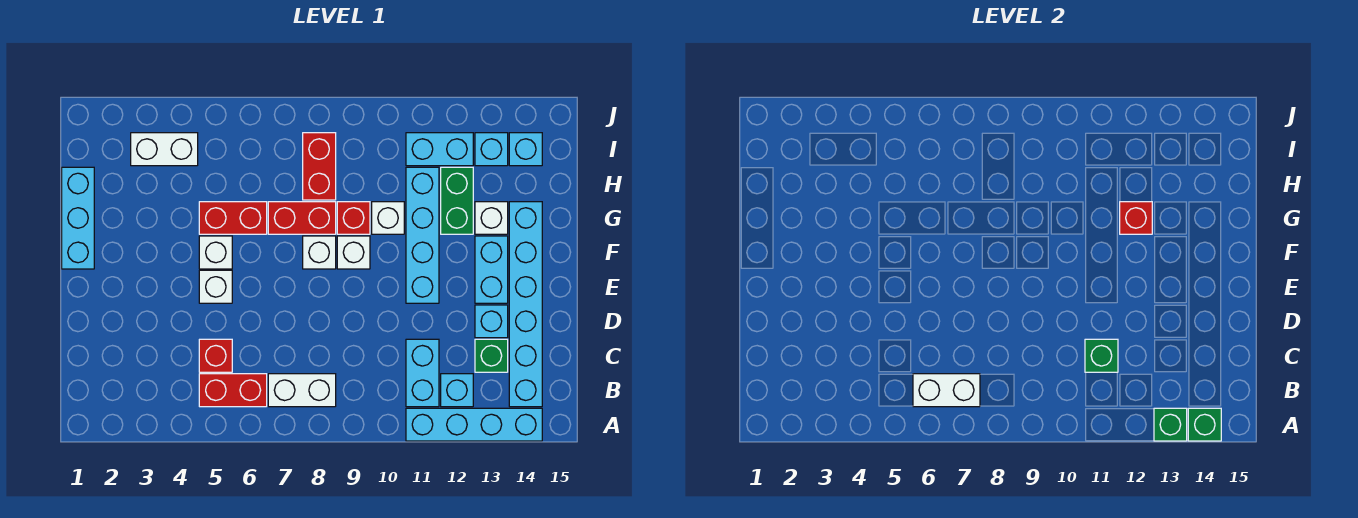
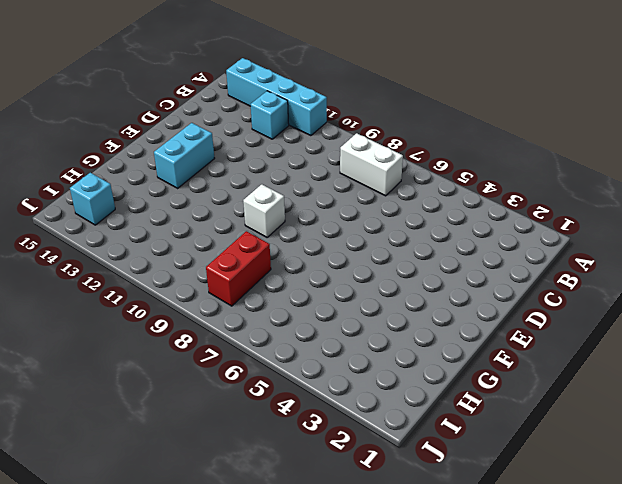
none -> red 1x2 brick [199,374,267,407]
none -> cyan 1x2 brick [406,339,439,407]
none -> cyan 1x6 brick [509,202,542,407]
none -> red 1x1 brick [199,339,232,372]

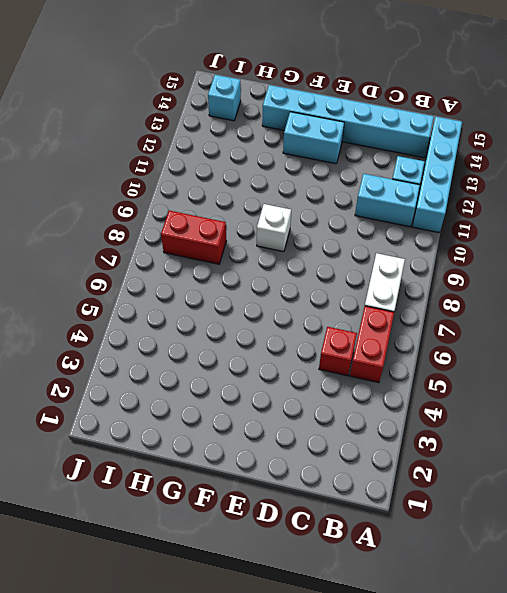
none -> green 1x1 brick [475,339,508,372]
none -> cyan 1x1 brick [475,305,508,338]
none -> white 1x1 brick [199,270,232,303]
none -> cyan 1x4 brick [406,167,439,303]

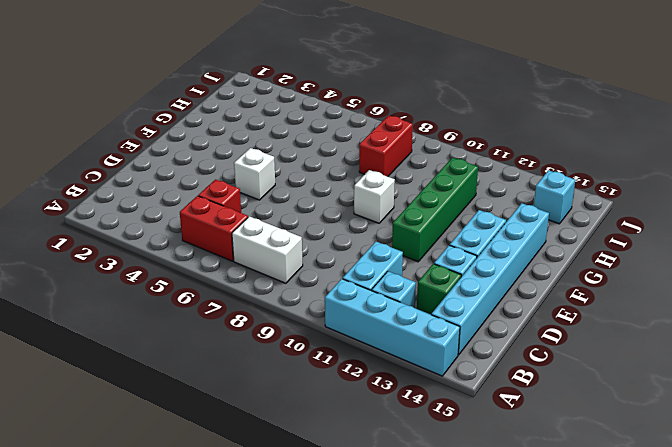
green 1x4 brick [392,158,478,262] -> cyan 1x4 brick [406,167,439,303]
none -> cyan 1x3 brick [62,167,94,269]
none -> white 1x1 brick [199,236,232,269]
none -> white 1x1 brick [303,236,336,269]
none -> red 1x2 brick [199,202,267,234]

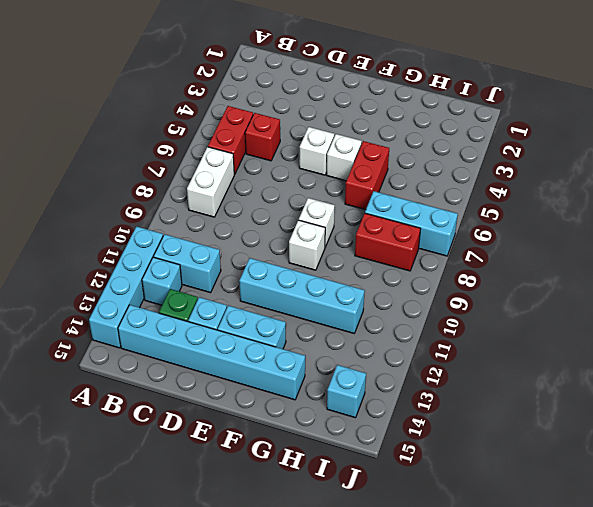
cyan 1x3 brick [365,191,458,256] -> cyan 1x3 brick moved to [62,167,94,269]
none -> red 1x2 brick [268,202,336,234]
none -> red 1x1 brick [337,202,370,234]
none -> white 1x1 brick [372,202,404,234]
none -> green 1x2 brick [441,167,473,234]

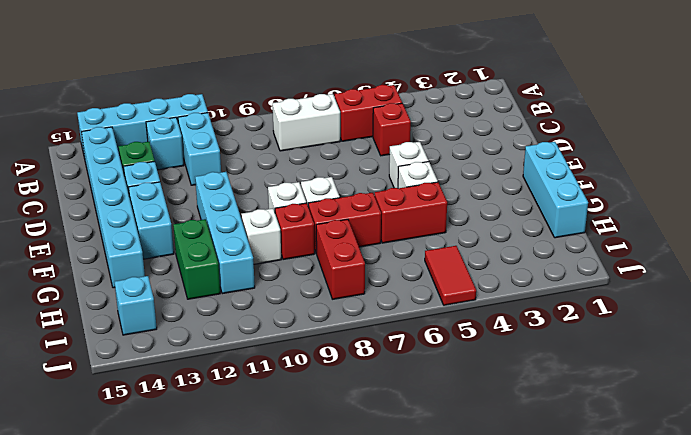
red 1x2 tile [425,246,476,305] -> none
none -> white 1x1 brick [475,202,508,234]
none -> white 1x2 brick [131,133,198,166]
none -> cyan 1x2 brick [406,133,473,166]
none -> cyan 1x1 brick [475,133,508,166]

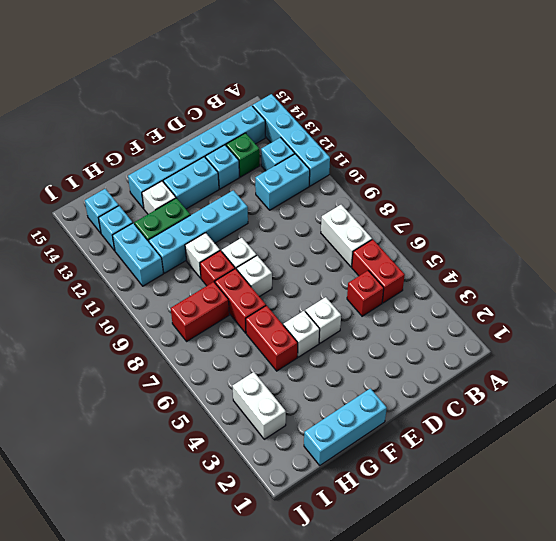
none -> green 1x1 brick [1154,408,1187,441]
none -> green 1x1 brick [1188,408,1221,441]
none -> white 1x2 brick [913,374,980,407]
none -> green 1x1 brick [1085,339,1118,372]

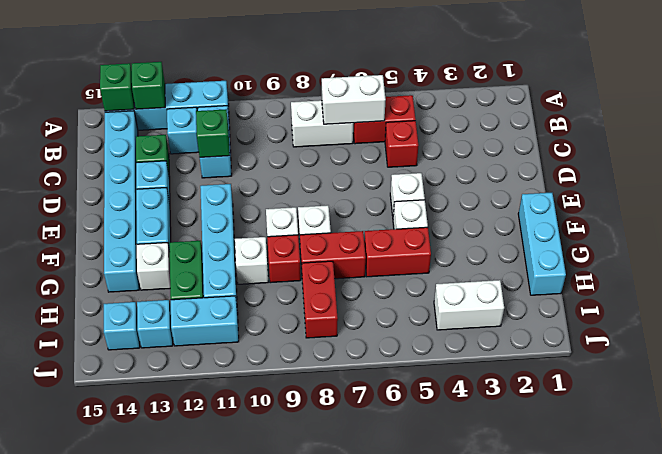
none -> red 1x1 brick [1120,202,1152,234]

